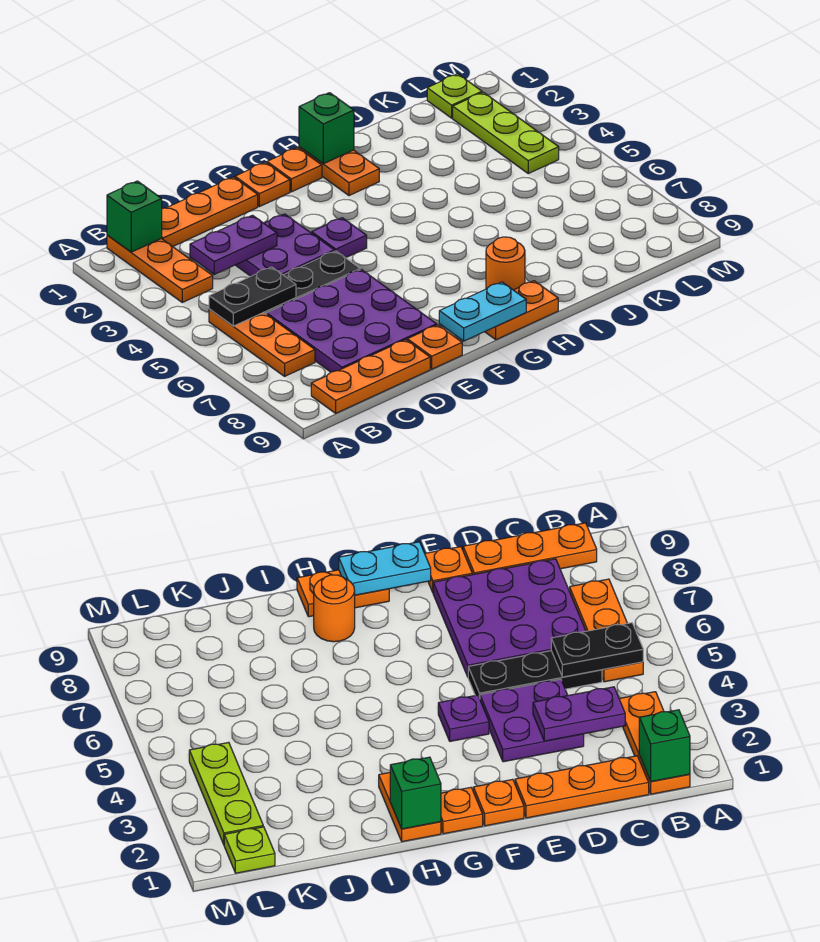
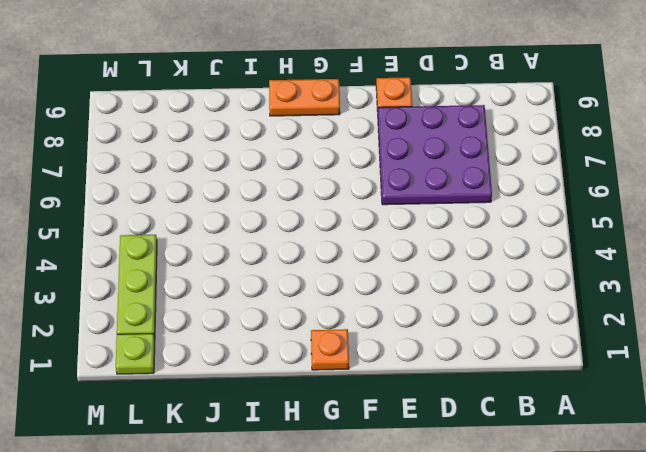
none -> orange 1x3 plate [107,235,213,302]
none -> orange 1x3 plate [209,309,315,376]
none -> orange 1x3 plate [311,340,430,413]

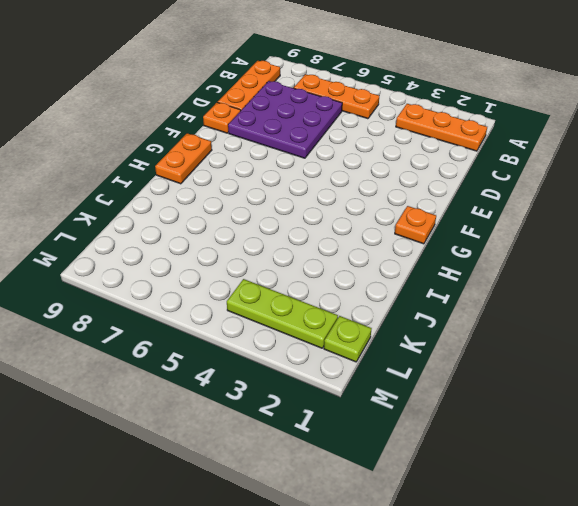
none -> orange 1x3 plate [161,177,258,247]
none -> black 1x3 plate [264,251,360,314]
none -> purple 2x2 plate [236,214,334,276]

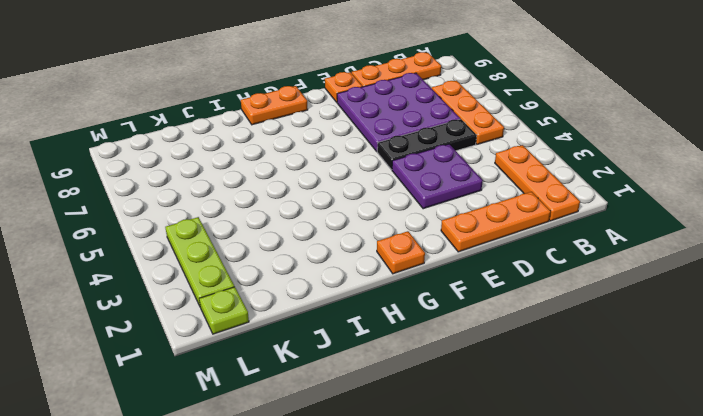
none -> orange 1x1 plate [235,162,290,207]
none -> purple 1x1 plate [312,218,367,258]
none -> orange 1x2 plate [299,147,379,196]

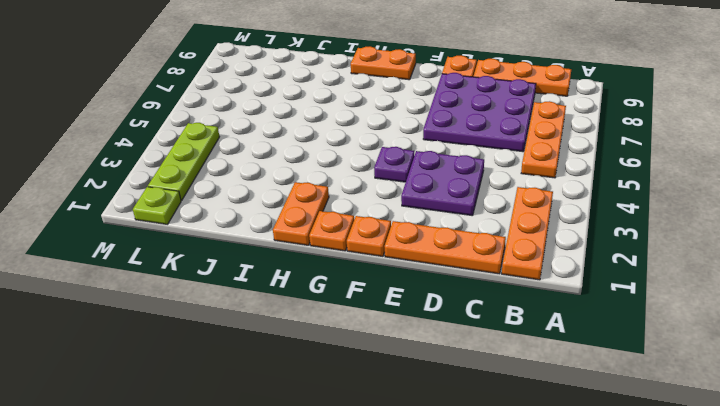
none -> black 1x3 plate [264,251,360,314]
none -> orange 1x1 round brick [486,237,525,290]
none -> green 1x1 brick [107,181,162,252]

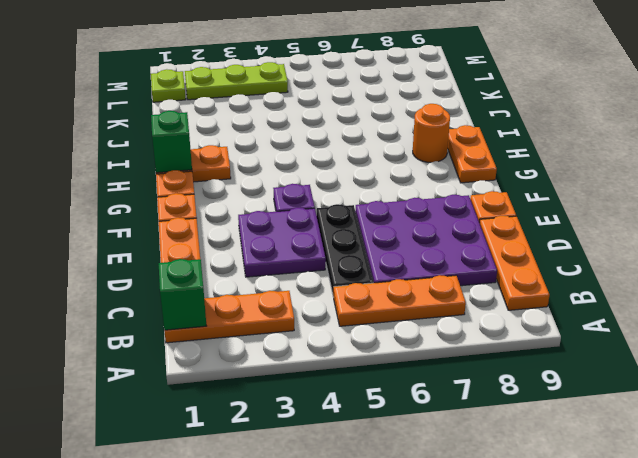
none -> black 1x2 plate [209,267,296,326]
none -> purple 1x2 plate [190,215,277,274]
none -> cyan 1x2 plate [439,282,526,341]

